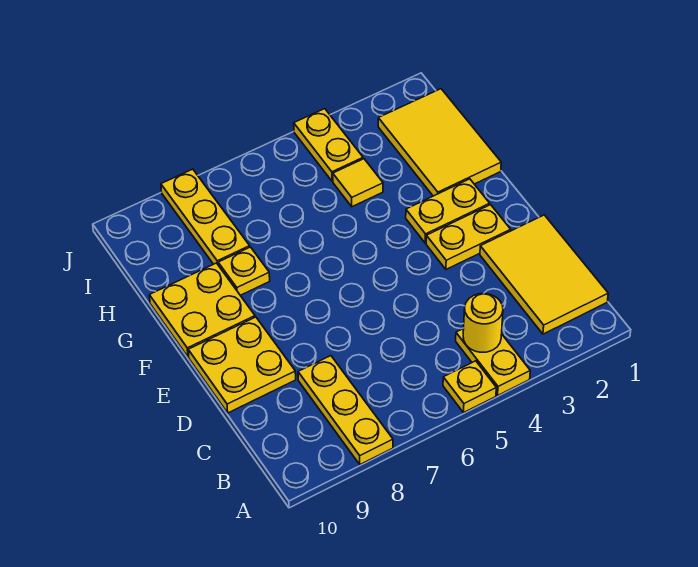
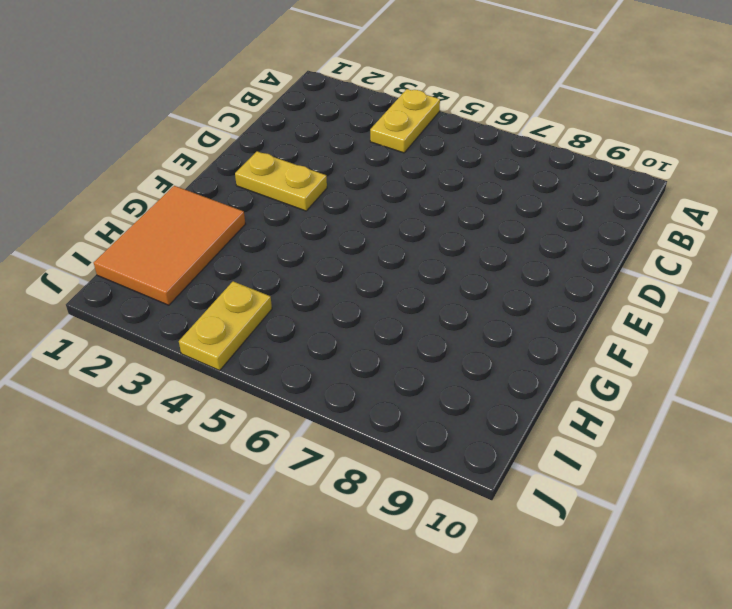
orange 2x3 tile [94,186,245,305] -> yellow 2x3 tile [378,89,501,196]
none -> yellow 1x1 plate [443,361,496,412]
none -> yellow 1x3 plate [298,356,393,464]
none -> yellow 2x3 tile [480,215,608,334]

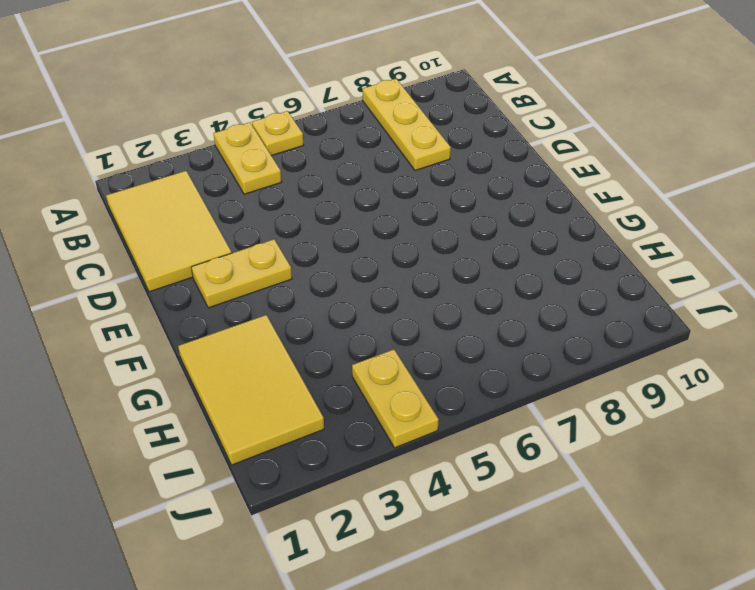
none -> yellow 2x2 plate [188,317,296,413]
none -> yellow 1x2 plate [406,179,490,243]
none -> yellow 2x2 plate [149,263,255,357]

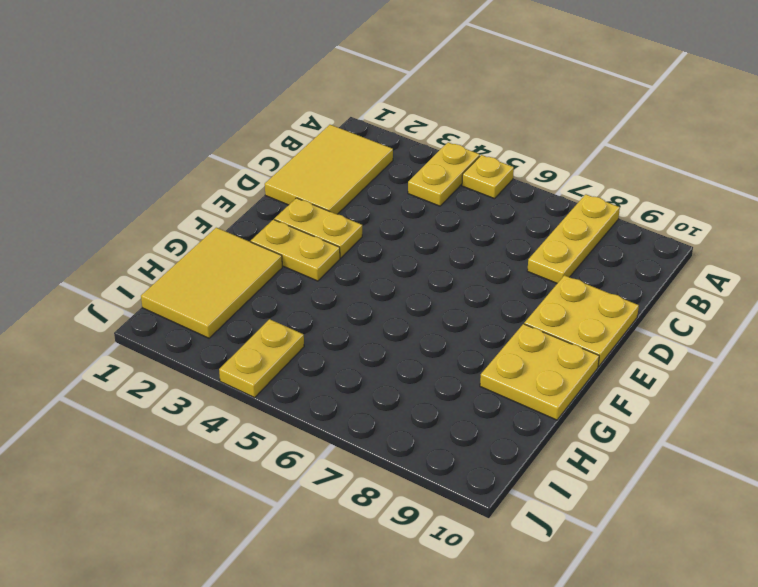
none -> yellow 1x1 plate [218,247,270,295]
none -> yellow 1x1 tile [333,159,383,207]
none -> yellow 1x3 plate [161,169,250,264]

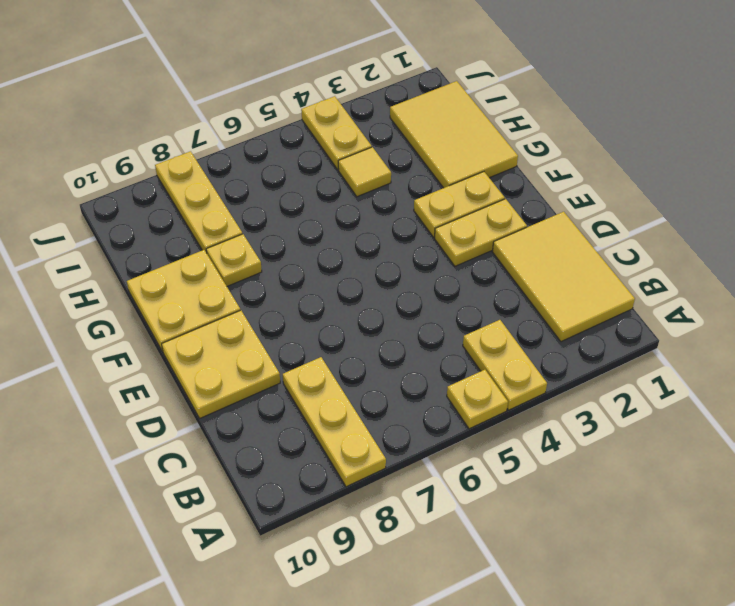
none -> yellow 1x1 round brick [463,293,503,352]

